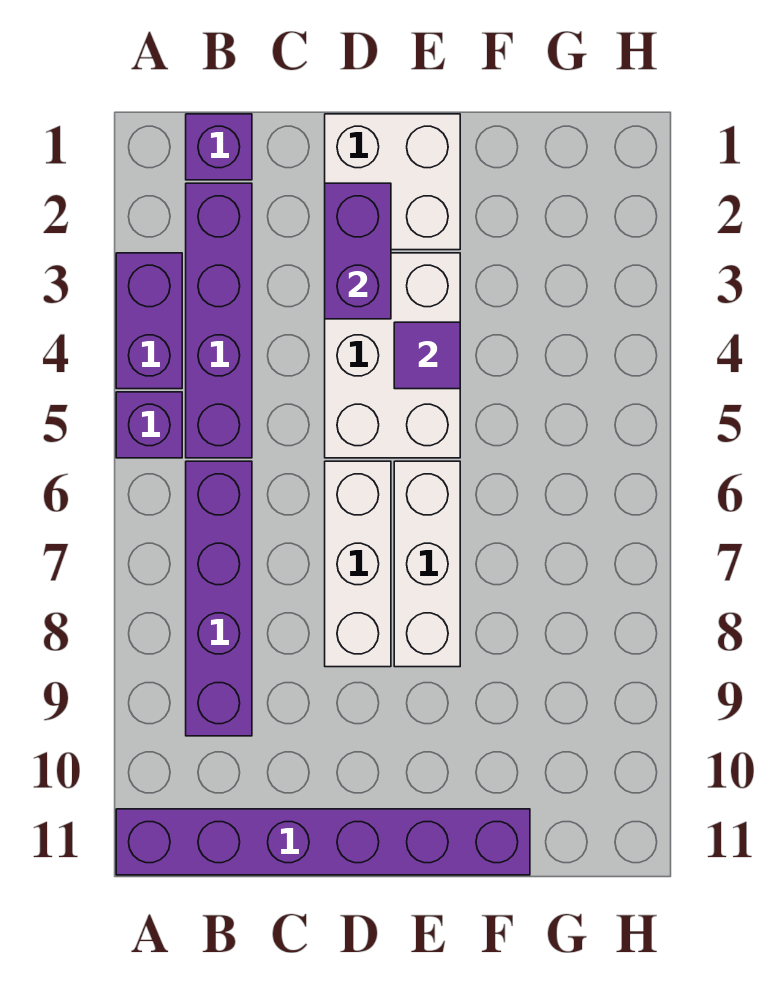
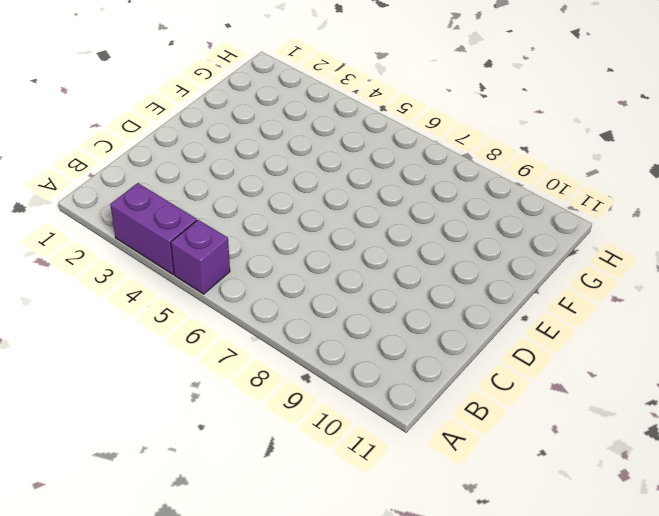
none -> purple 1x6 brick [116,809,530,875]
none -> purple 1x1 brick [186,114,252,180]
none -> purple 1x4 brick [186,183,252,458]

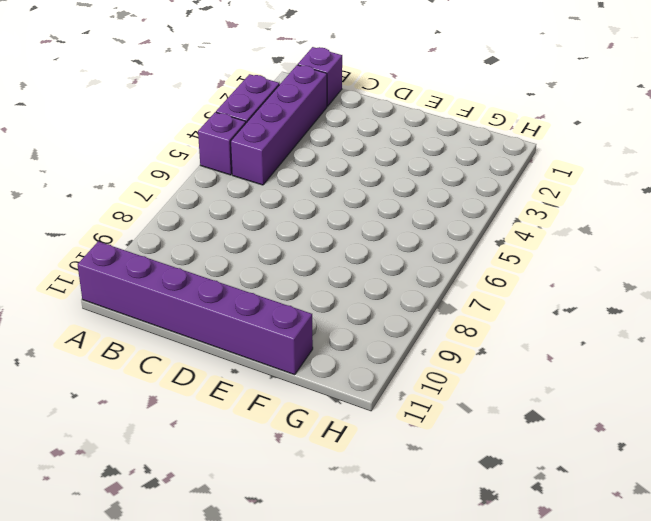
none -> purple 1x4 brick [186,461,252,736]
none -> white 2x2 brick [325,114,460,250]
none -> white 2x3 brick [325,253,460,458]

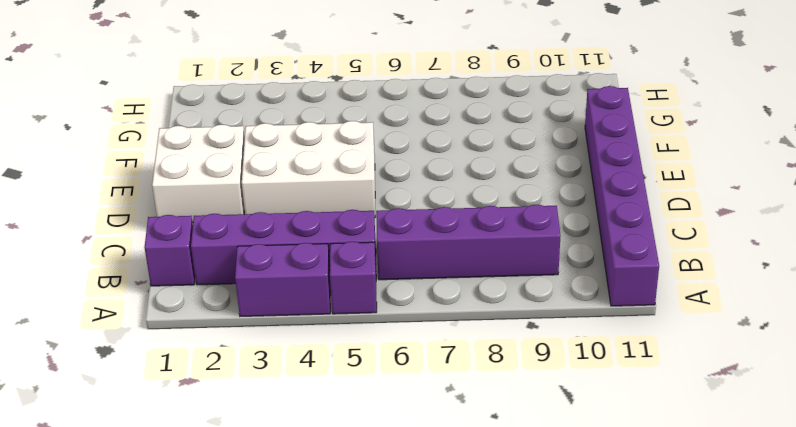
none -> white 1x3 brick [325,461,391,667]
none -> white 1x3 brick [394,461,460,667]
none -> purple 1x2 brick [325,183,391,319]

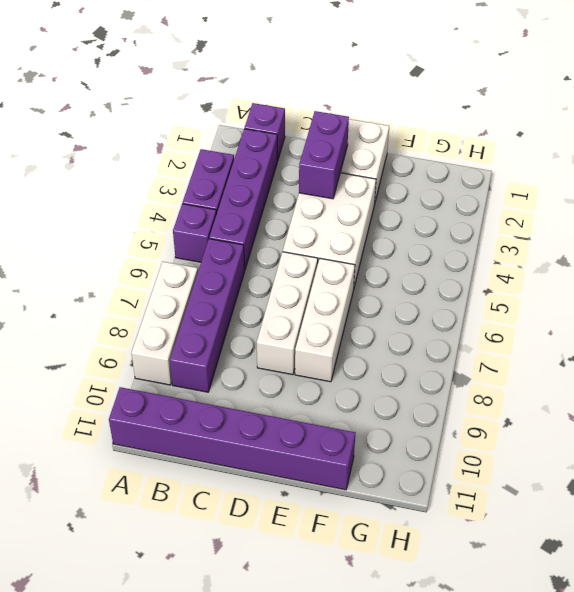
white 1x3 brick [131,262,198,385] -> none
none -> purple 1x1 tile [394,322,460,389]

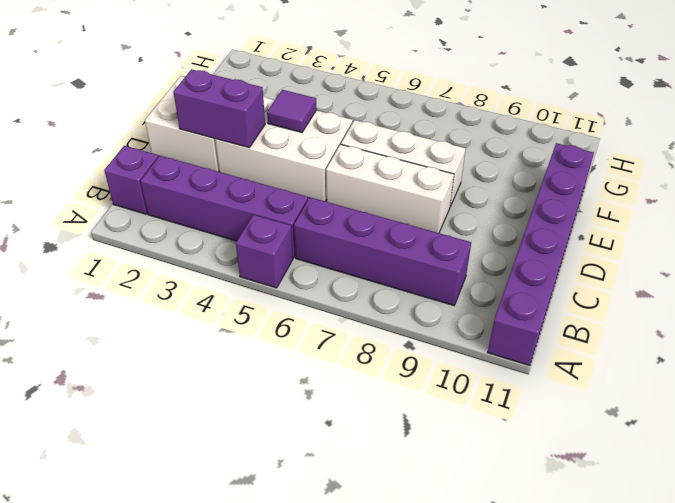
none -> purple 1x2 brick [116,253,182,389]

